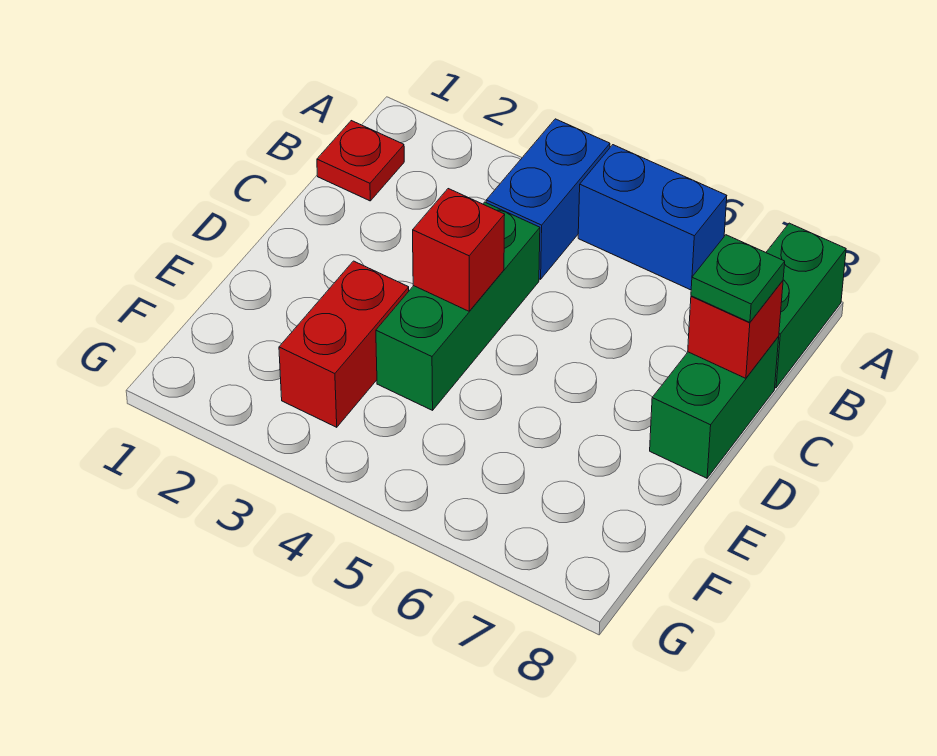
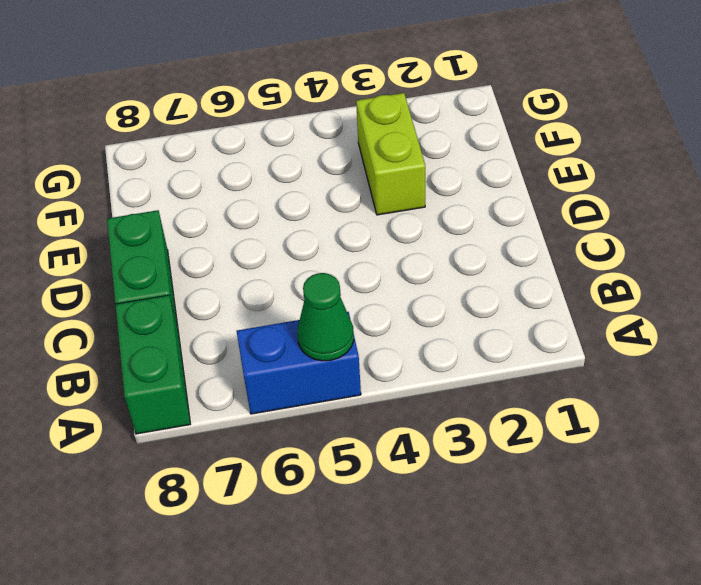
green 1x1 cone [298,273,354,361] -> none
lime 1x2 brick [356,93,425,215] -> red 1x2 brick [279,261,409,427]
none -> blue 1x2 brick [486,119,610,279]
none -> red 1x1 plate [317,121,404,201]

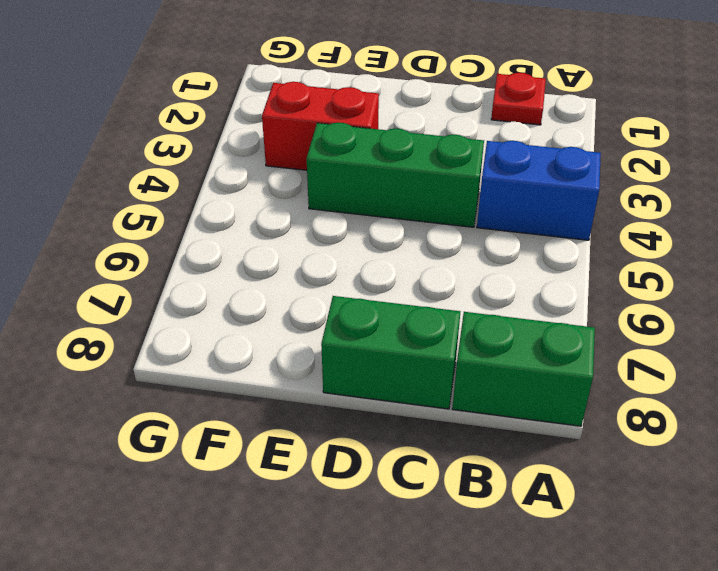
none -> blue 1x2 brick [578,145,727,290]
none -> red 1x1 brick [688,281,783,378]

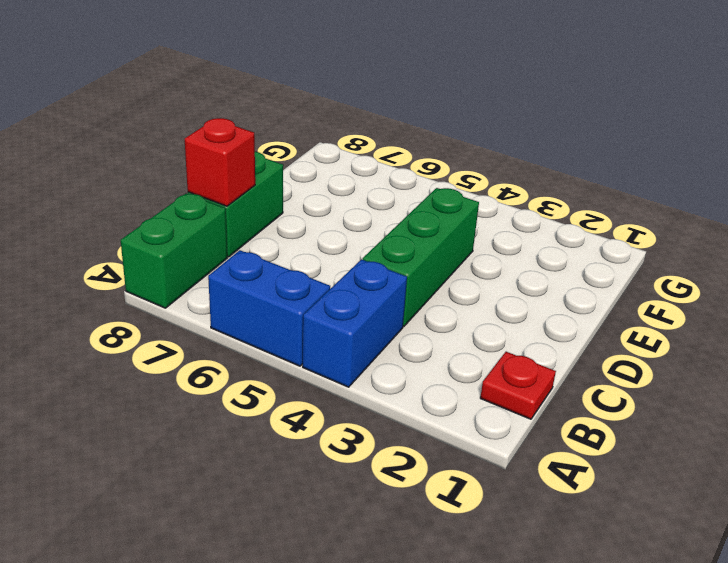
none -> red 1x2 brick [279,261,409,427]
none -> red 1x1 brick [413,189,505,311]

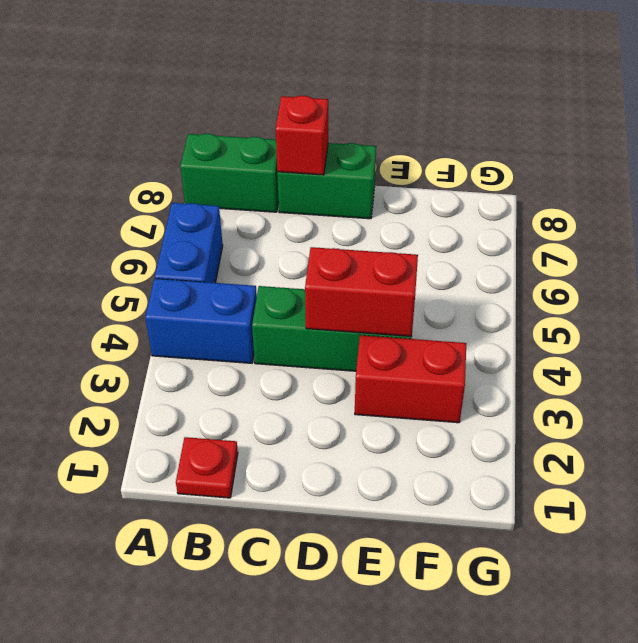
red 1x2 brick [305,247,418,336] -> red 1x1 brick [413,189,505,311]
none -> green 1x1 plate [691,235,785,322]

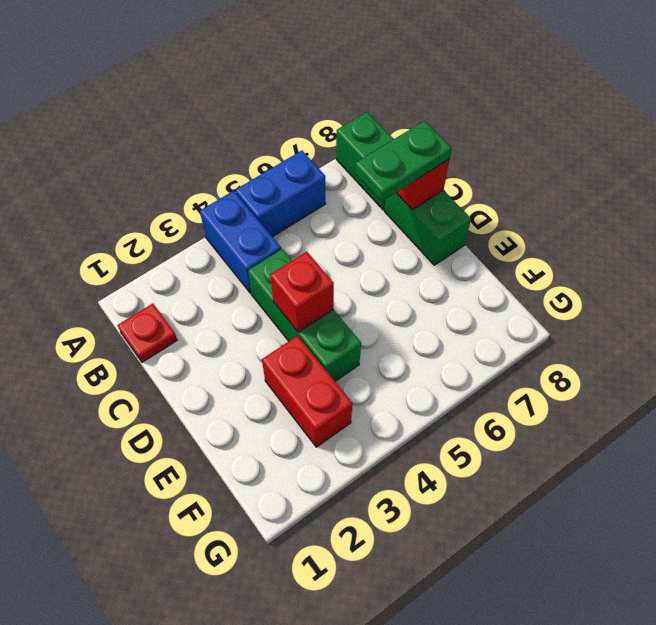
green 1x2 plate [355,121,452,202] -> green 1x1 plate [691,235,785,322]

